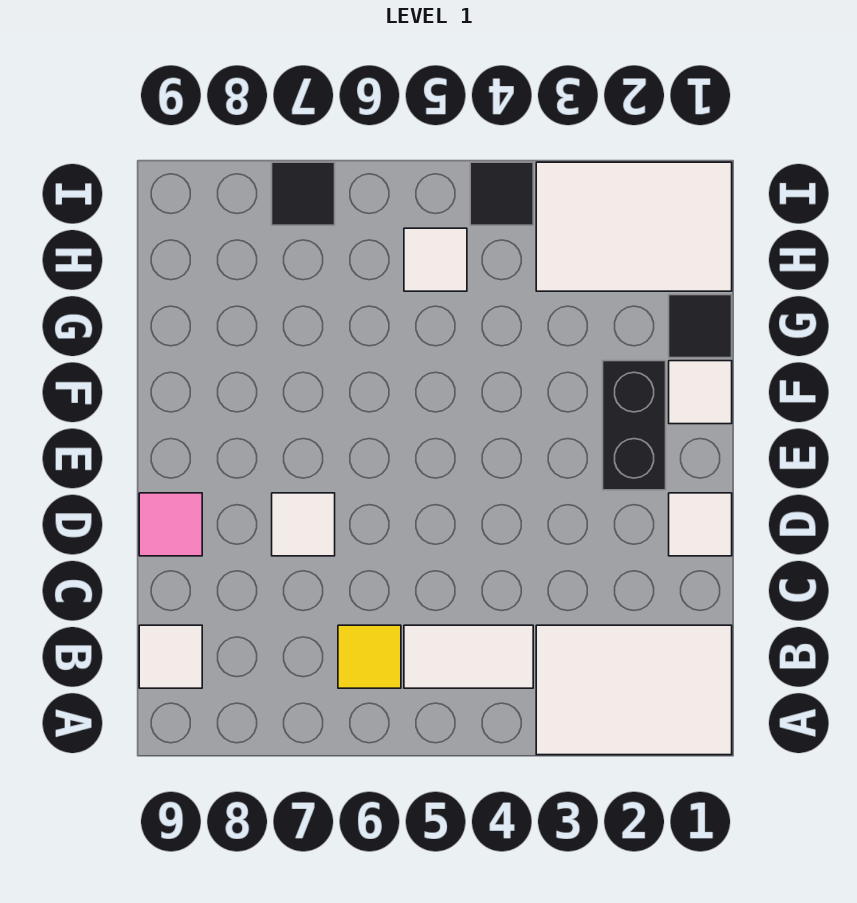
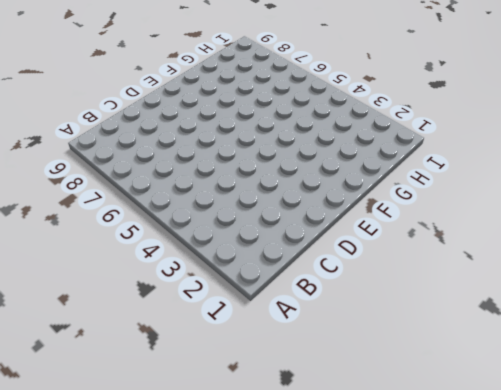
none -> white 2x3 tile [536,625,732,755]
none -> white 1x2 tile [404,625,533,688]
none -> yellow 1x1 tile [338,625,401,688]

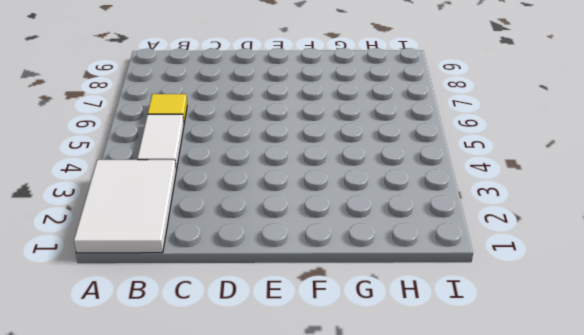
none -> white 1x1 tile [139,625,202,688]
none -> white 1x1 tile [669,493,732,556]
none -> white 1x1 tile [272,493,335,556]

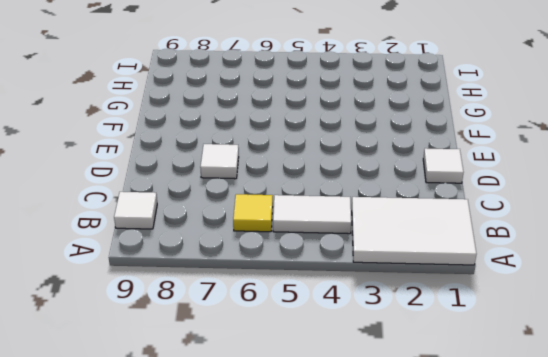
none -> pink 1x1 tile [139,493,202,556]
none -> black 1x2 brick [603,361,666,490]
none -> white 1x1 tile [669,361,732,424]

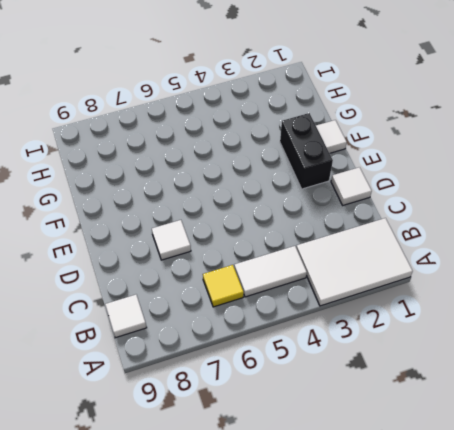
none -> pink 1x1 tile [139,493,202,556]
none -> black 1x1 tile [669,295,732,358]
none -> white 2x3 tile [536,162,732,291]

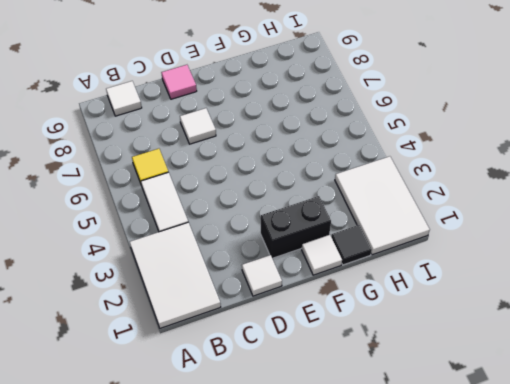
none -> white 1x1 tile [404,228,467,291]
none -> black 1x1 tile [470,162,533,225]
none -> black 1x1 tile [272,162,335,225]

